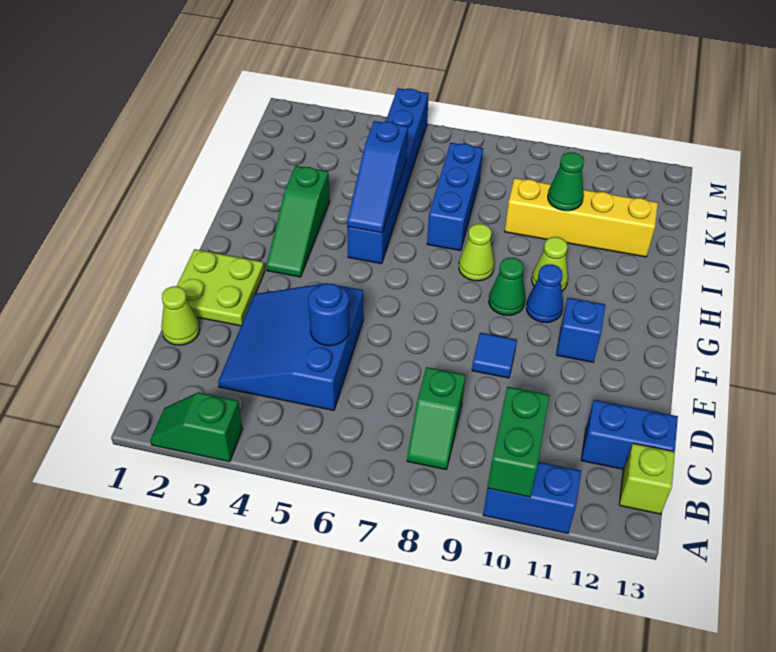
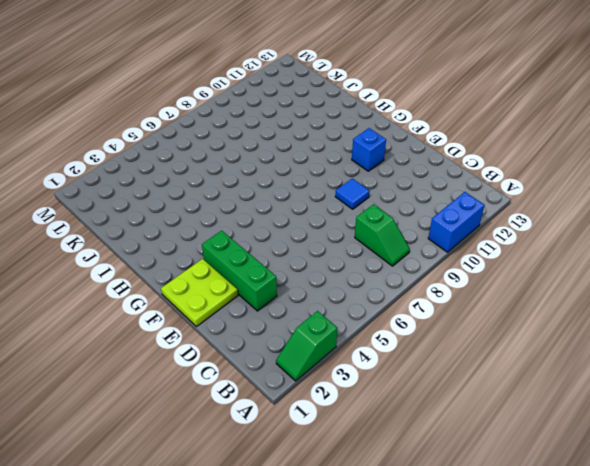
green 1x3 brick [202,231,277,311] -> blue 3x3 slope [218,283,364,410]
none -> lime 1x1 brick [619,443,675,514]
none -> blue 1x2 brick [581,400,678,469]
none -> lime 1x1 cone [161,286,200,345]

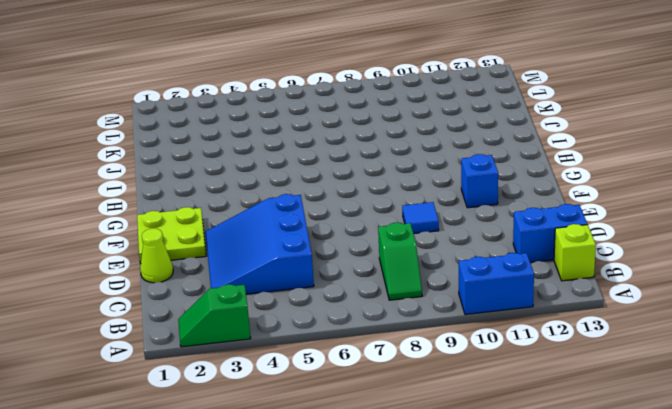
none -> green 1x3 slope [266,166,330,277]
none -> green 1x1 cone [489,258,525,315]
none -> blue 1x1 cone [526,265,563,323]

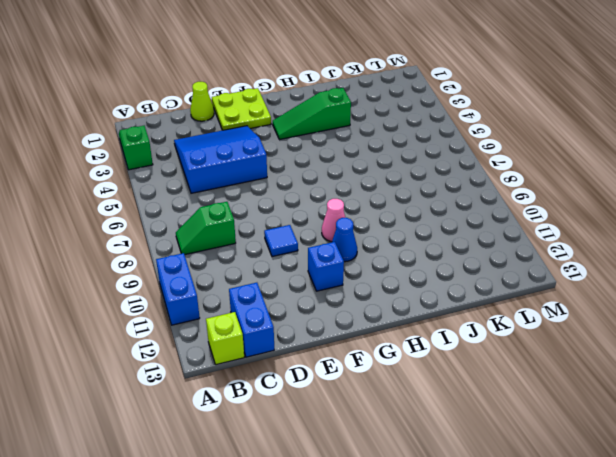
pink 1x1 cone [322,199,345,242] -> green 1x1 cone [489,258,525,315]
none -> blue 1x6 brick [347,88,429,264]
none -> lime 1x1 cone [459,224,494,281]
none -> lime 1x1 cone [532,237,568,291]

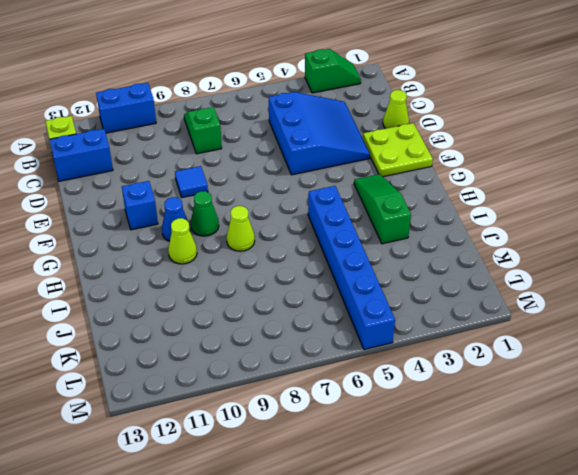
none -> blue 1x3 brick [427,143,483,251]
none -> yellow 1x4 brick [505,178,658,257]
none -> green 1x2 brick [488,387,550,497]

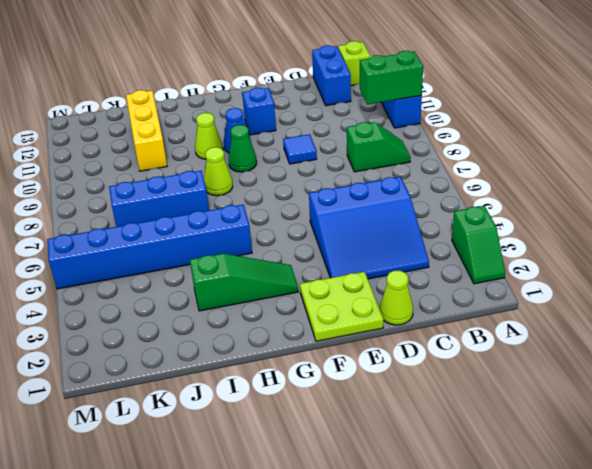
yellow 1x3 brick [126,90,167,171] -> yellow 1x4 brick [505,178,658,257]
none -> blue 1x1 round brick [308,284,349,346]
none -> blue 1x3 slope [347,121,408,233]
none -> green 1x1 cone [548,152,584,211]

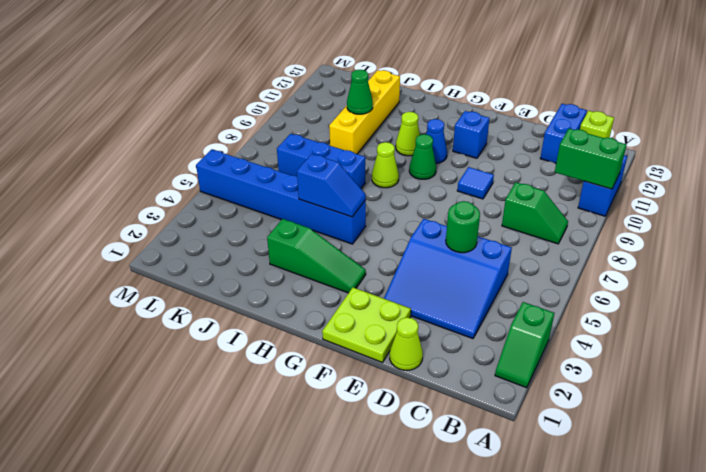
green 1x1 round brick [446,201,480,253] -> blue 1x1 round brick [308,284,349,346]
blue 1x2 slope [297,154,366,217] -> blue 1x3 slope [347,121,408,233]

